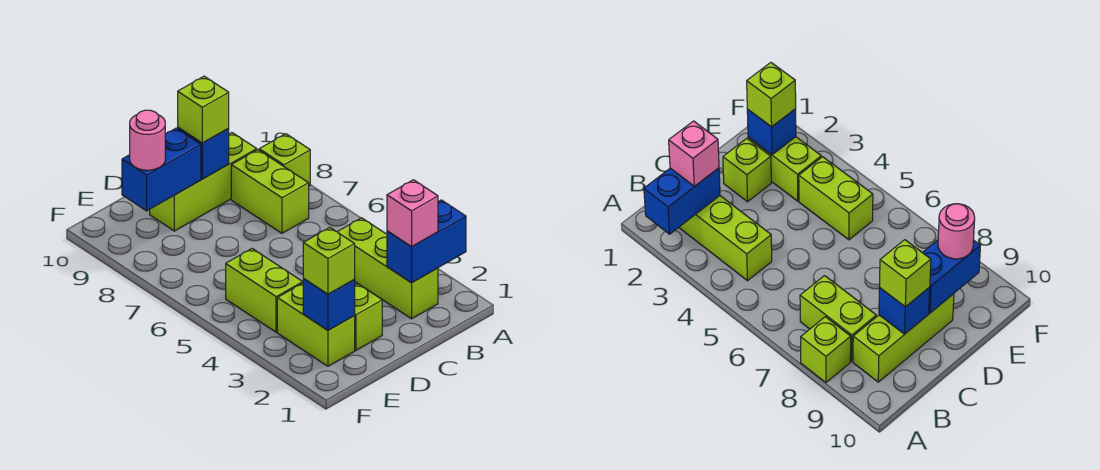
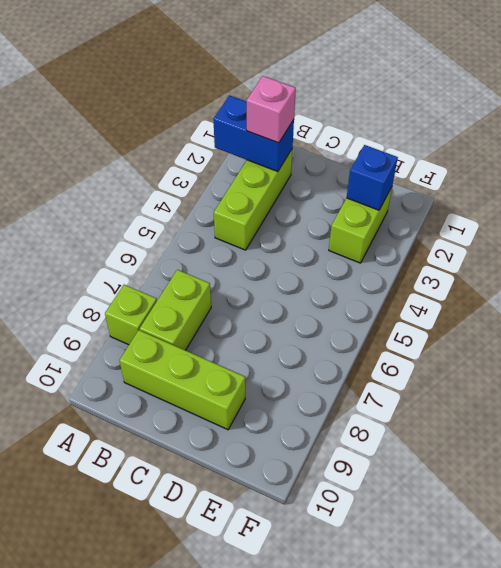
none -> lime 1x1 brick [354,284,382,350]
none -> lime 1x2 brick [226,249,303,332]
none -> blue 1x1 brick [178,128,229,179]

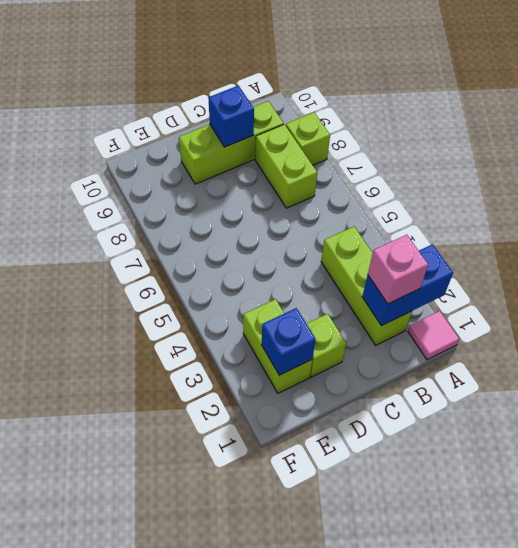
pink 1x1 tile [408,311,459,360] -> none
none -> lime 1x2 brick [226,249,303,332]
none -> blue 1x2 brick [122,128,201,211]
none -> lime 1x1 brick [178,76,229,143]

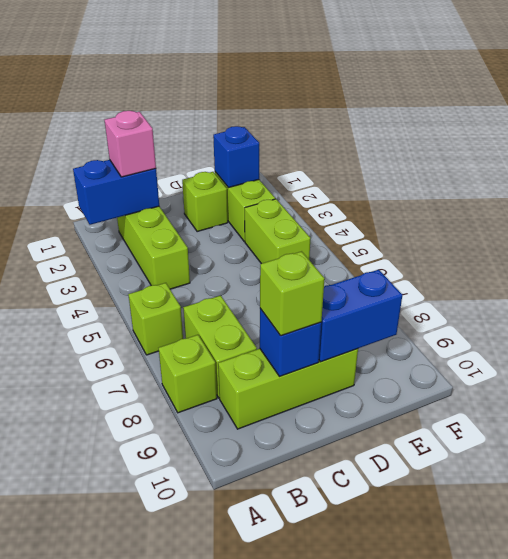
lime 1x1 brick [128,283,183,355] -> lime 1x1 brick moved to [303,227,355,294]
none -> pink 1x1 round brick [130,110,165,170]

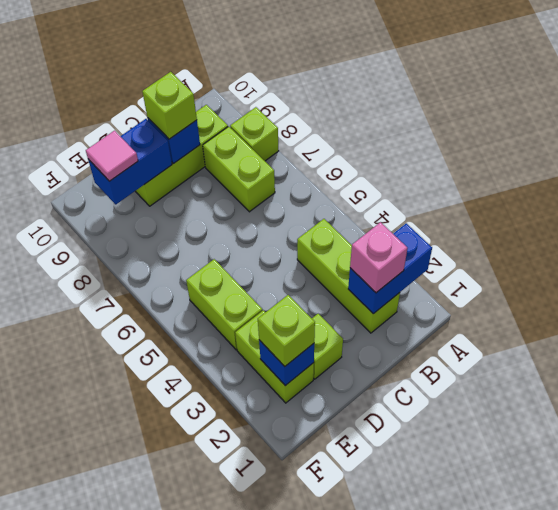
pink 1x1 tile [86,131,138,181] -> pink 1x1 round brick [130,110,165,170]

